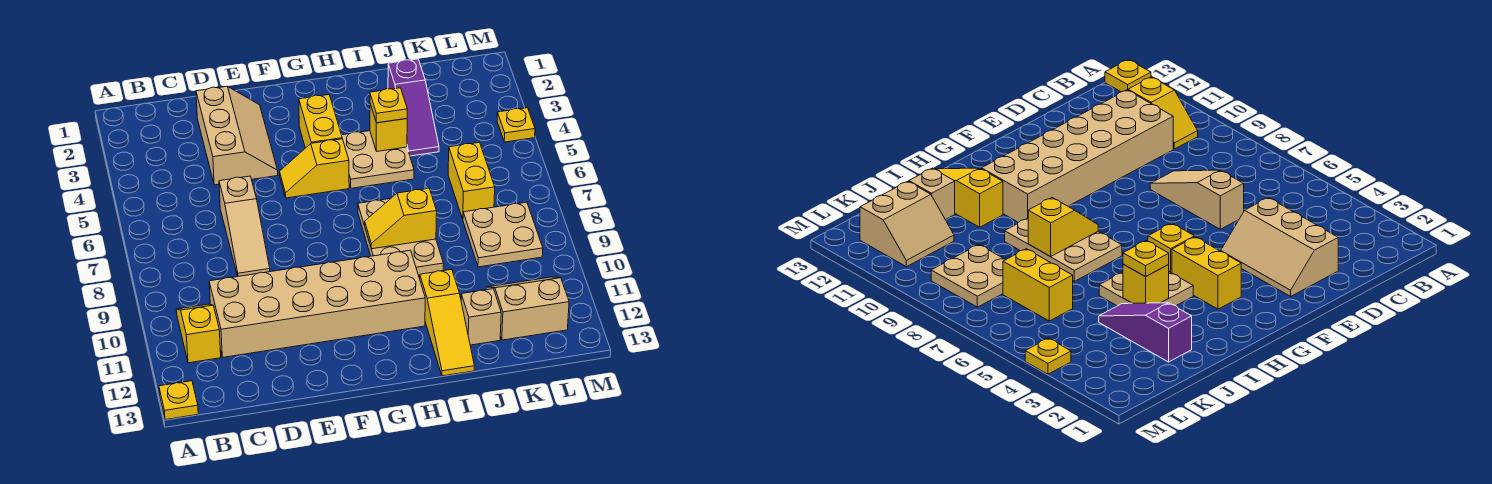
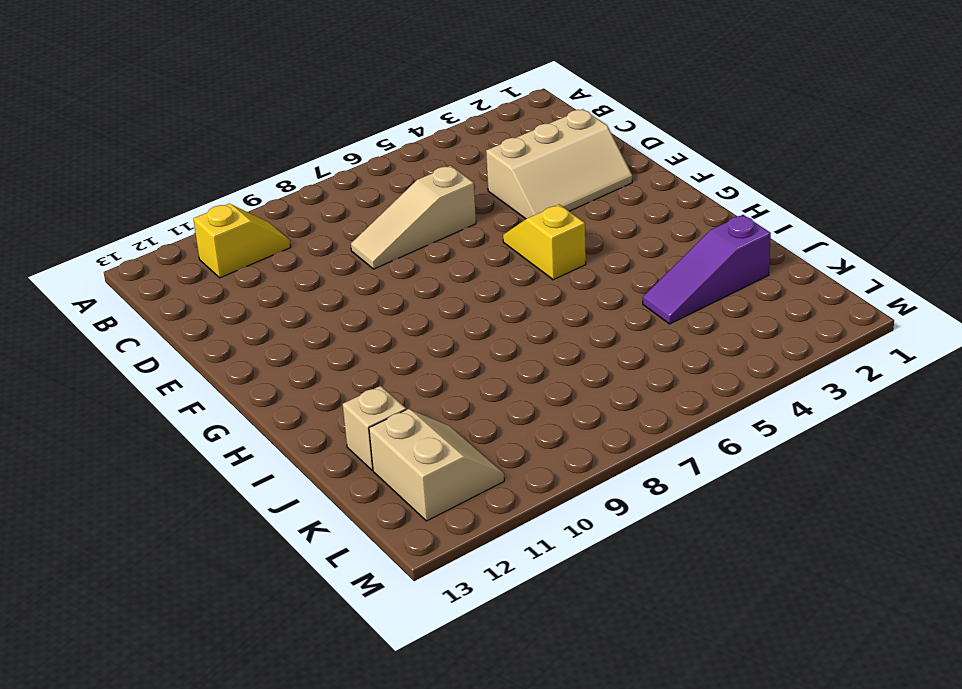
none -> yellow 1x1 plate [159,381,198,420]
none -> tan 2x6 brick [209,250,425,357]
none -> yellow 1x2 brick [299,95,342,148]

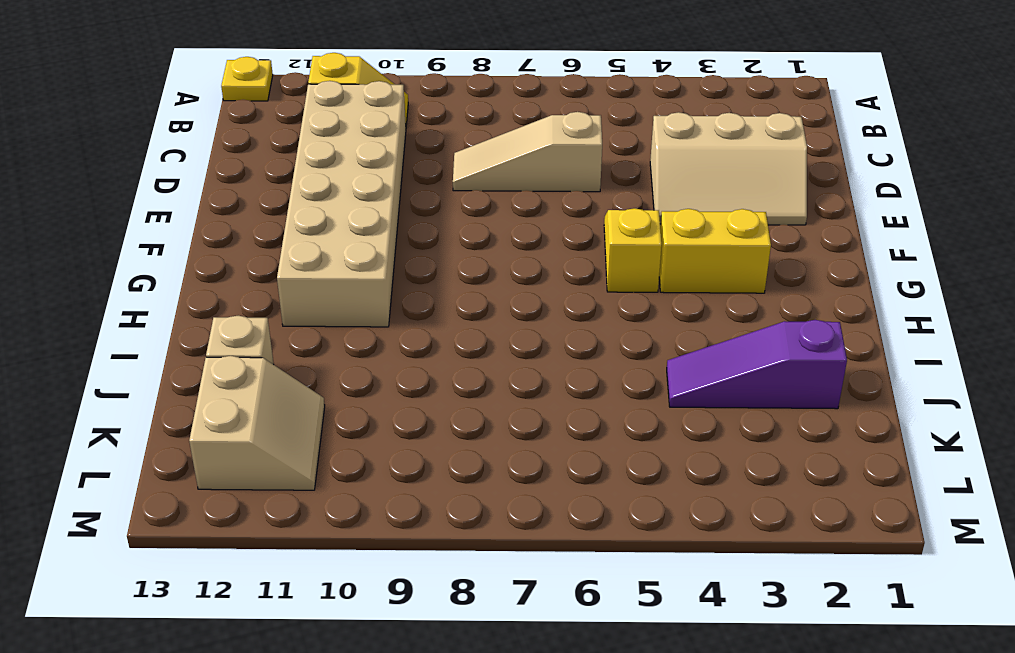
none -> tan 2x2 plate [342,131,414,188]
none -> tan 2x3 plate [358,199,444,276]
none -> yellow 1x3 slope [420,269,474,376]

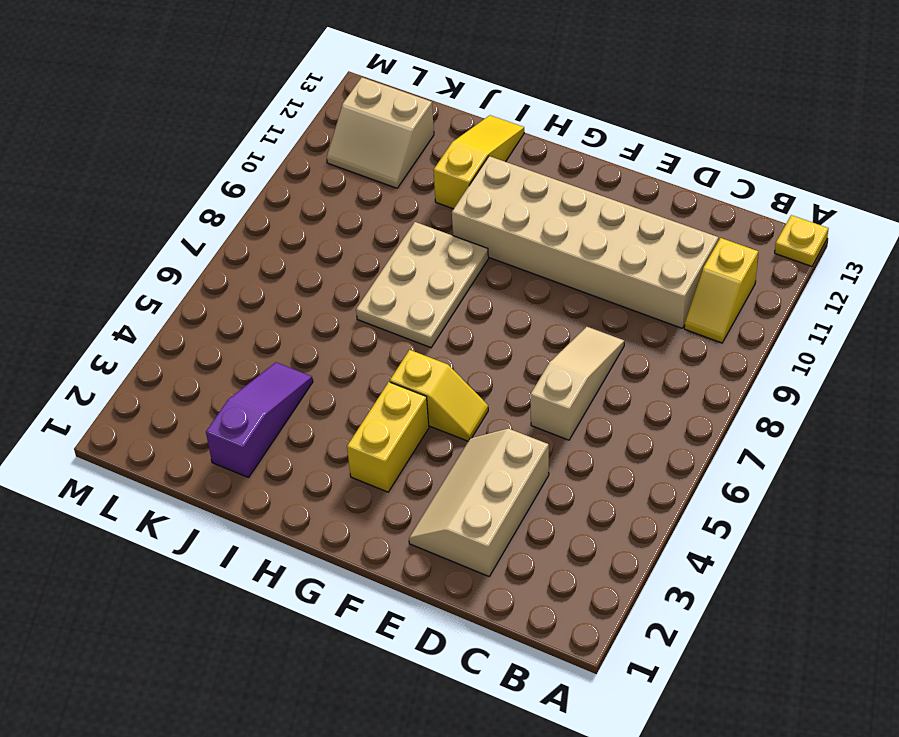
none -> tan 2x2 plate [342,131,414,188]
none -> tan 1x1 brick [461,289,501,345]
none -> yellow 1x2 brick [448,142,495,219]

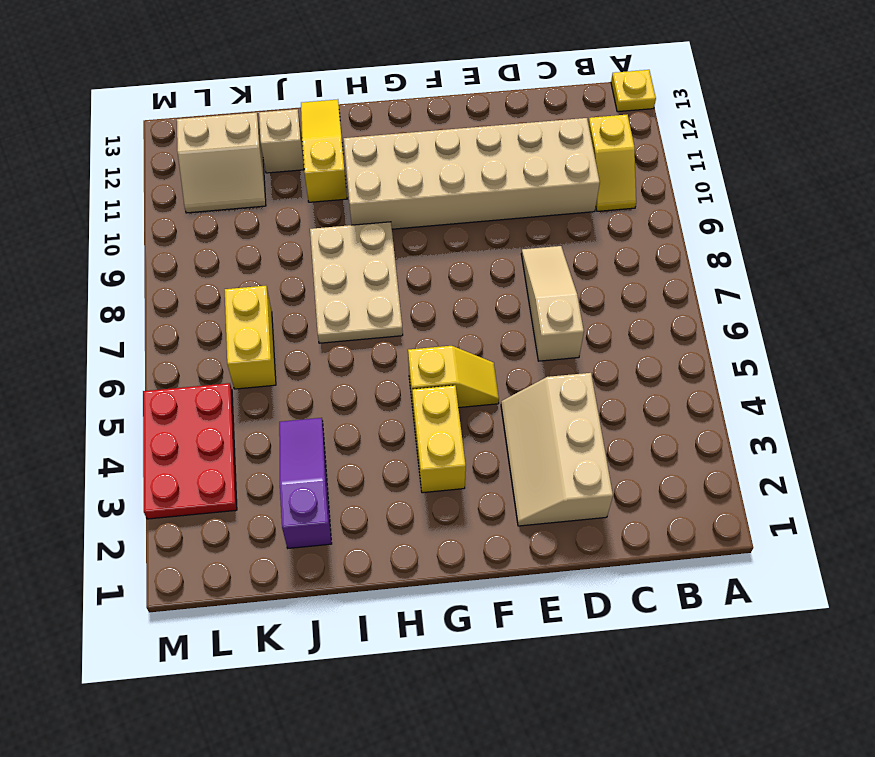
red 2x3 plate [143,383,237,519] -> yellow 1x1 plate [497,108,535,142]
none -> tan 2x2 plate [342,131,414,188]
none -> tan 2x2 plate [463,202,543,267]
none -> yellow 1x2 slope [365,188,437,249]

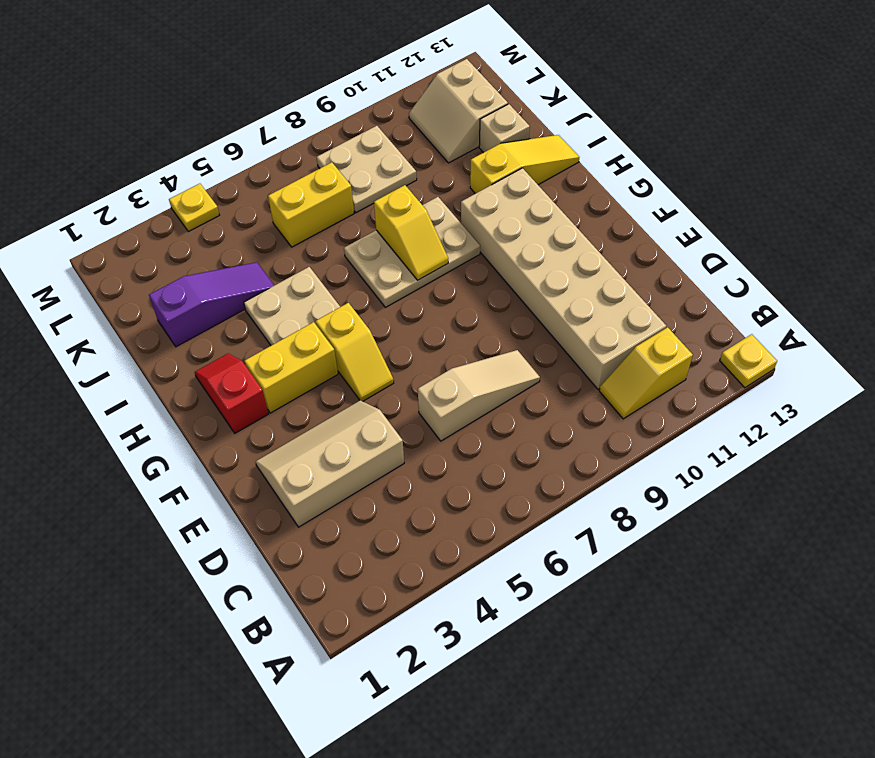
red 1x2 slope [195,354,268,433] -> none
none -> yellow 1x1 brick [370,104,407,151]
none -> yellow 1x1 plate [370,88,407,123]

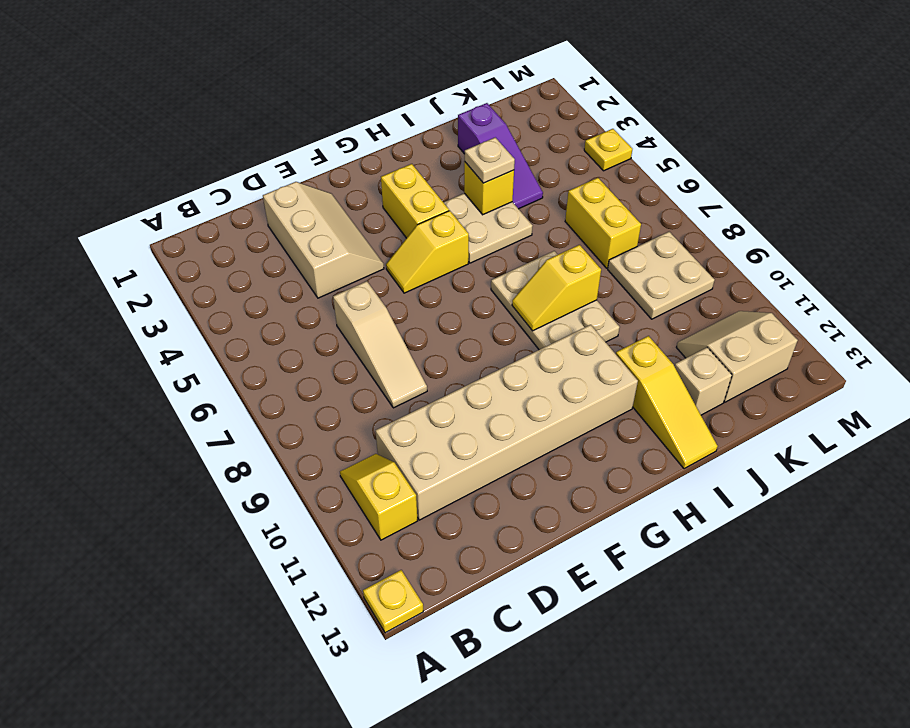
tan 1x1 plate [465,137,515,183] -> yellow 1x1 plate [370,88,407,123]

